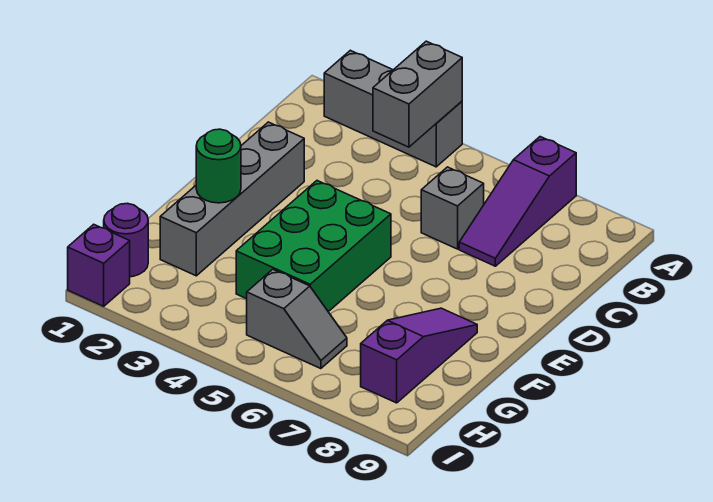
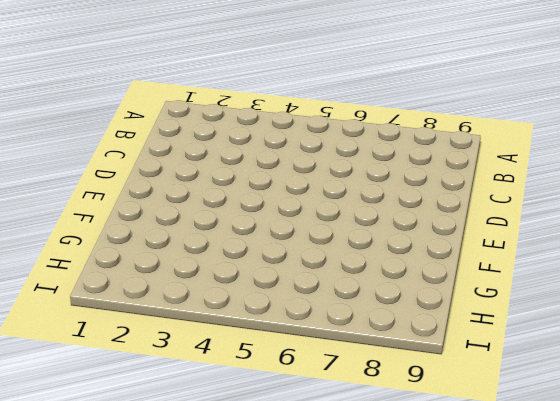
none -> grey 1x3 brick [324,50,462,167]
none -> purple 1x3 slope [459,137,576,266]

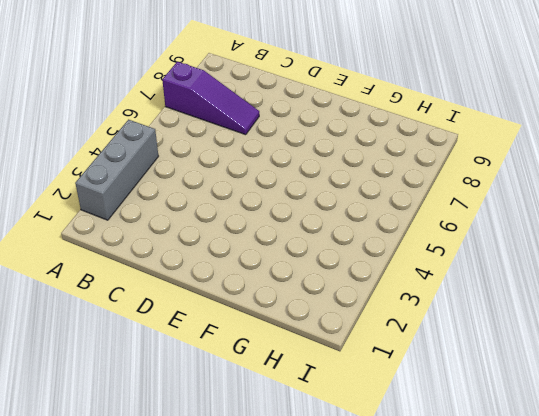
none -> grey 1x1 brick [421,167,484,249]
none -> grey 1x4 brick [160,122,304,276]

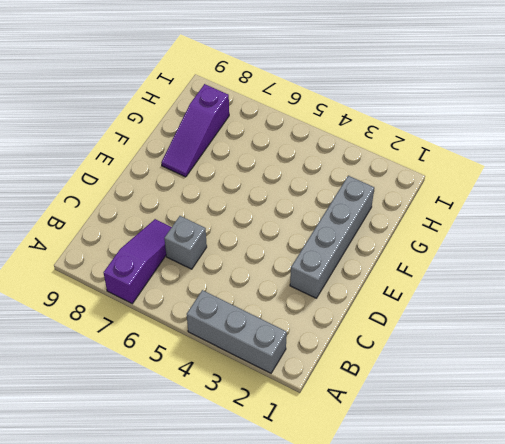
none -> green 2x3 brick [236,181,391,312]
none -> purple 1x1 round brick [104,203,148,277]

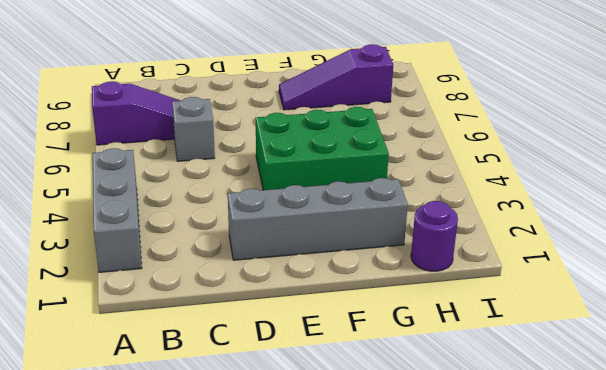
none -> grey 1x2 slope [247,269,347,369]
none -> purple 1x1 brick [68,224,130,306]

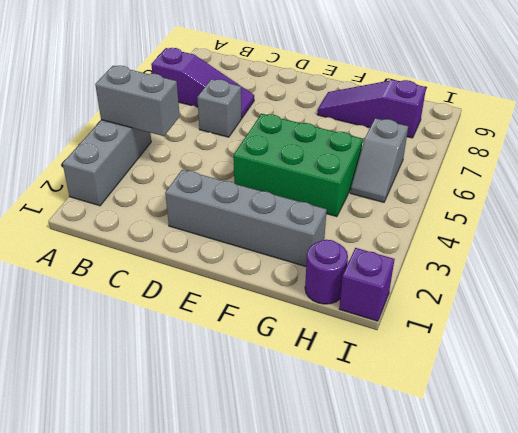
grey 1x2 slope [350,118,408,202] -> grey 1x2 slope turned to [247,269,347,369]
none -> green 1x1 round brick [196,129,241,203]

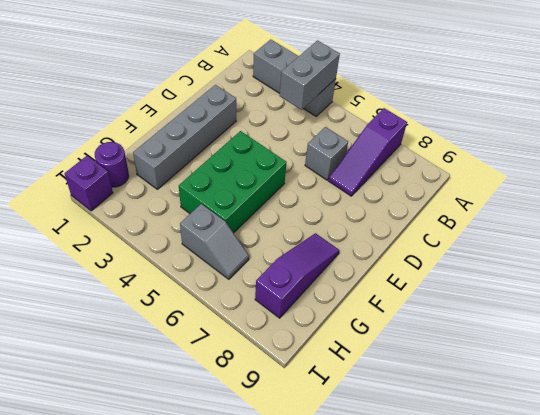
none -> green 1x1 round brick [196,129,241,203]

